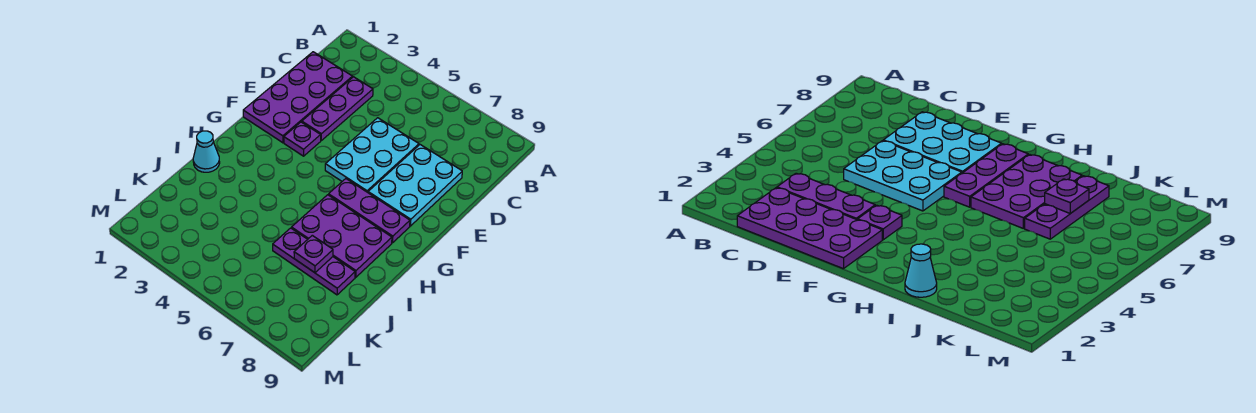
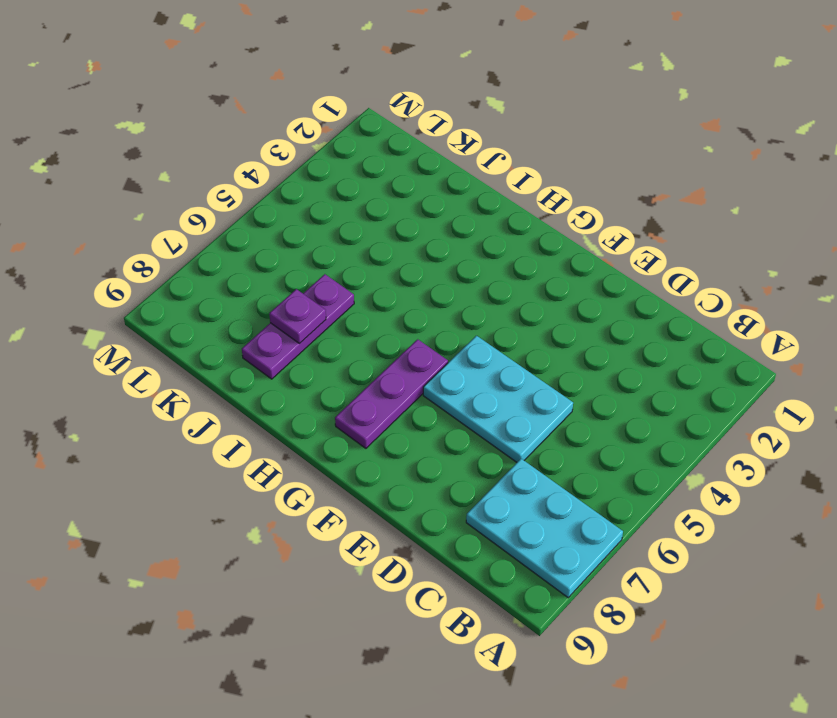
cyan 2x3 plate [466,459,623,598] -> cyan 2x3 plate moved to [368,145,462,226]
none -> purple 2x4 plate [243,52,352,143]
none -> purple 1x3 plate [302,77,373,140]

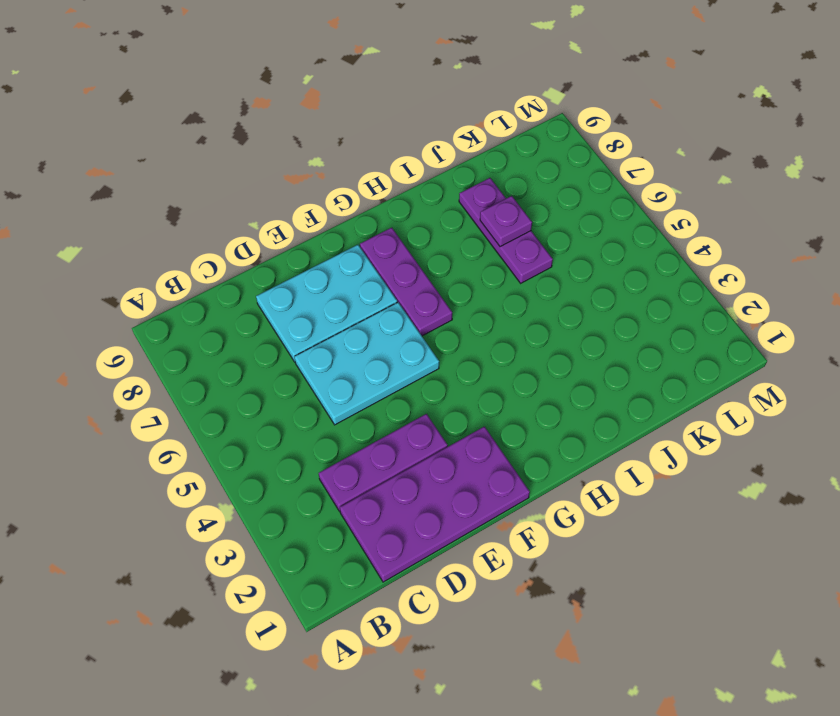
none -> purple 1x1 plate [284,122,321,156]
none -> purple 2x3 plate [292,195,392,277]

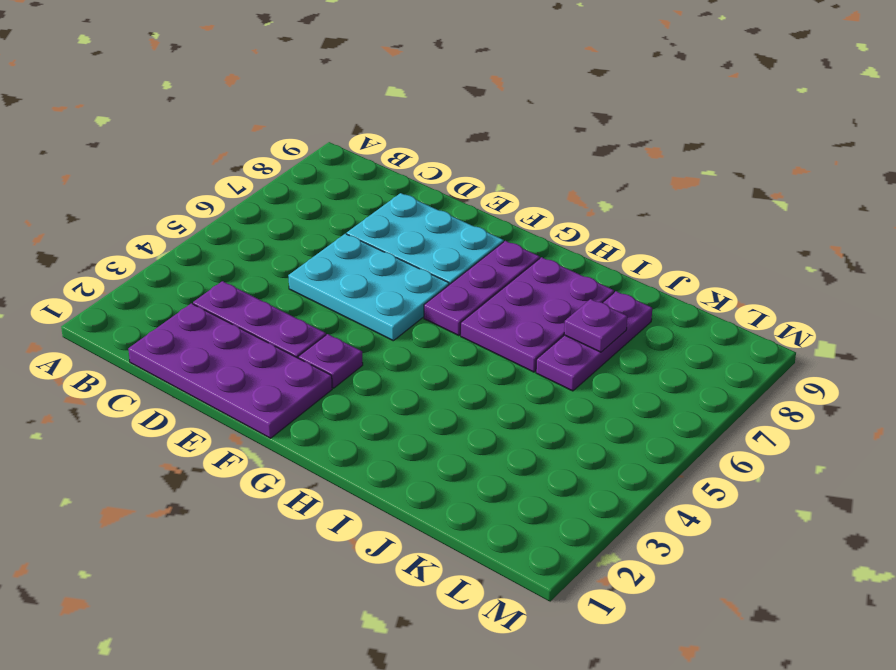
none -> cyan 1x1 cone [193,131,220,172]

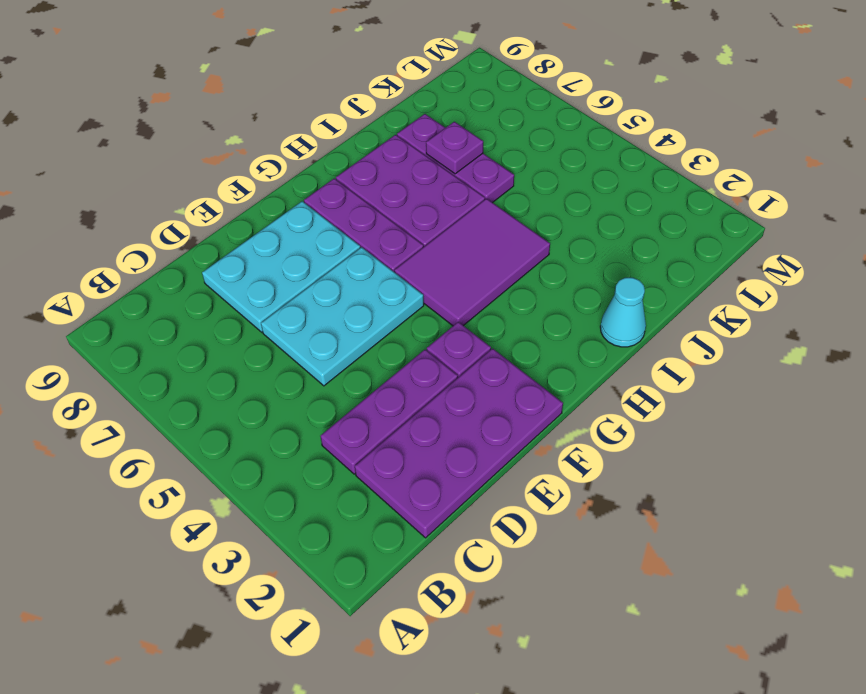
purple 2x3 tile [394,199,550,326] -> none

